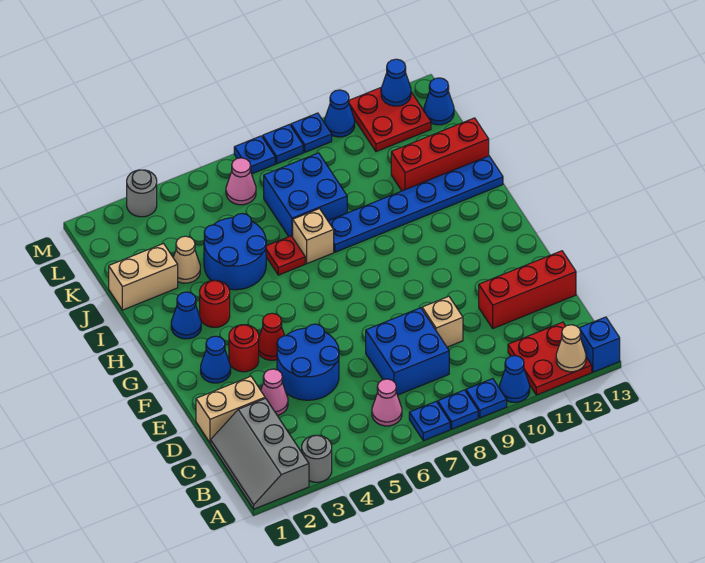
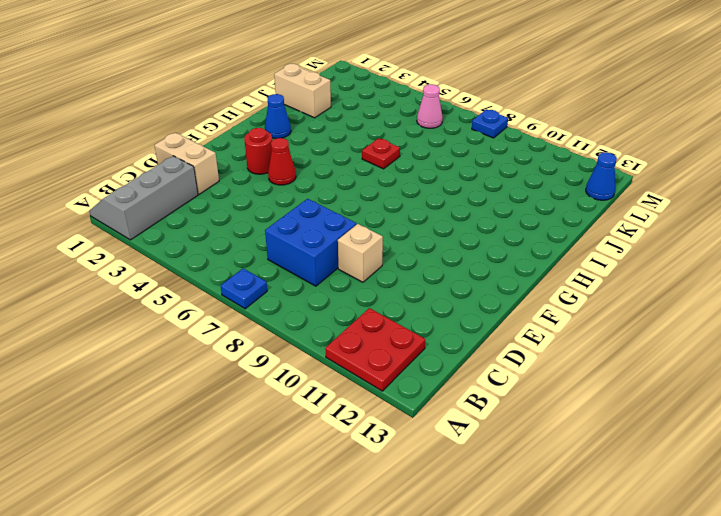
none -> grey 1x1 round brick [302,435,332,482]
none -> blue 1x1 plate [438,390,478,429]
none -> blue 1x1 plate [466,379,507,418]
none -> blue 1x1 cone [500,356,530,402]

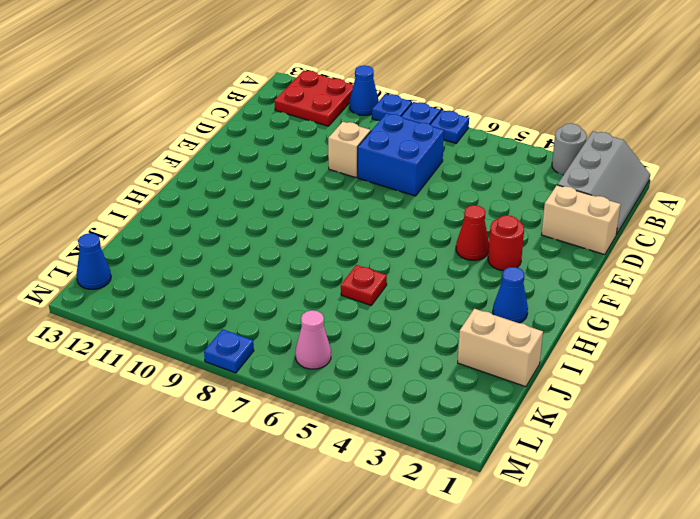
none -> blue 1x1 brick [579,317,620,372]
none -> pink 1x1 cone [372,379,402,426]
none -> pink 1x1 cone [261,369,288,415]
none -> blue 2x2 round brick [277,324,339,400]

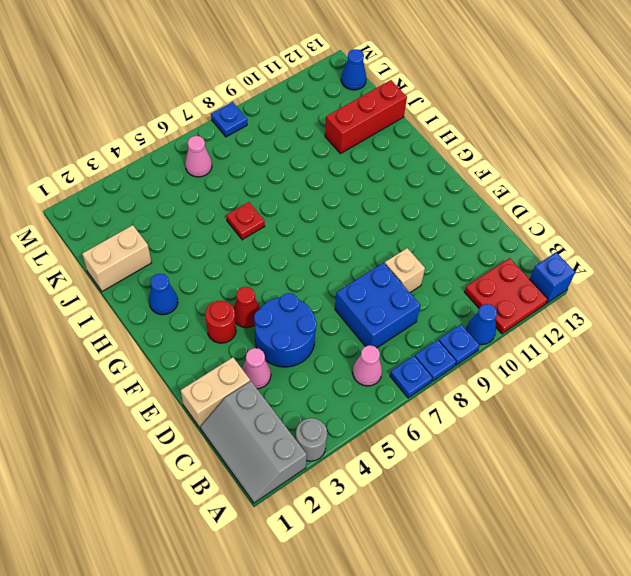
none -> red 1x3 brick [479,251,576,328]
none -> blue 1x1 cone [201,336,231,383]
none -> red 1x1 round brick [200,280,230,327]
none -> blue 2x2 round brick [204,214,266,290]

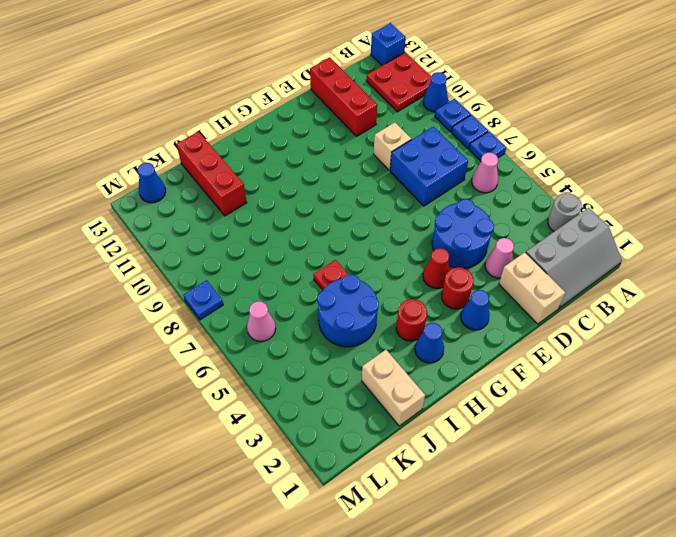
none -> tan 1x1 brick [293,209,334,264]
none -> blue 1x6 plate [328,156,503,252]
none -> tan 1x1 cone [173,236,200,283]
none -> blue 2x2 brick [264,153,347,237]

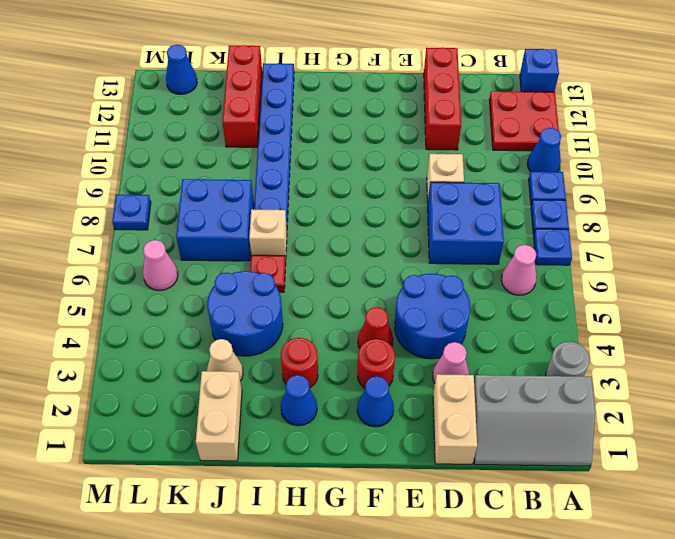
none -> red 2x2 plate [349,88,431,152]
none -> grey 1x1 round brick [127,170,157,217]
none -> blue 1x1 plate [234,136,275,174]
none -> blue 1x1 plate [291,113,332,152]

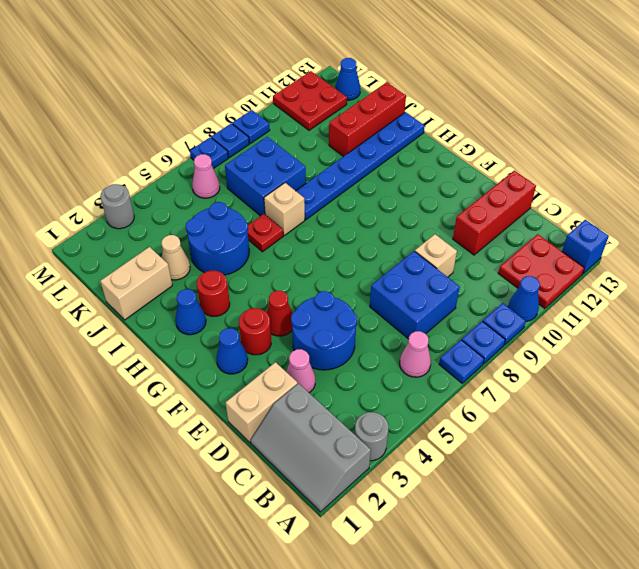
none -> blue 1x1 cone [325,90,355,137]
none -> tan 1x1 cone [556,325,586,372]
none -> blue 1x1 cone [381,59,411,106]

